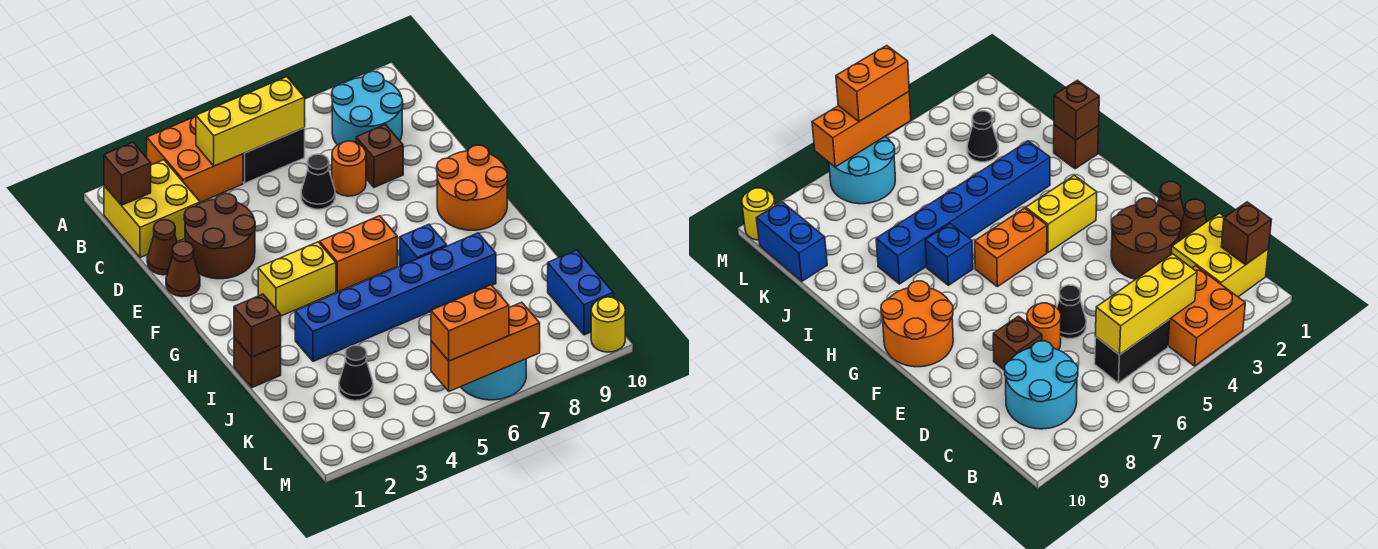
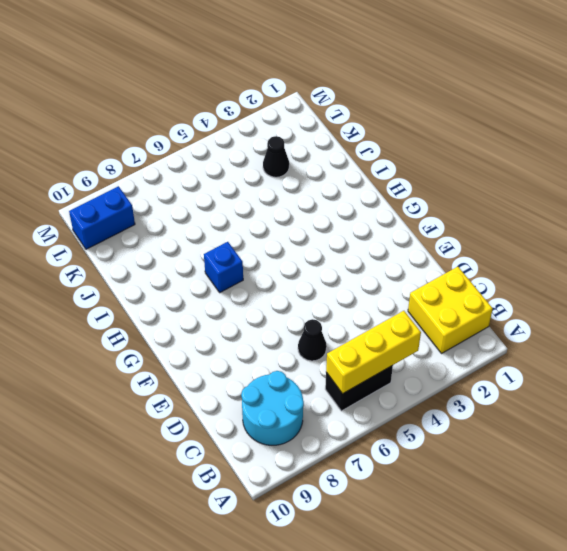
blue 1x2 brick [69,186,135,249] -> blue 1x2 brick turned to [548,250,613,335]
none -> orange 2x2 brick [147,116,243,202]
none -> brown 1x1 cone [147,220,177,275]
none -> brown 2x2 round brick [184,193,255,279]

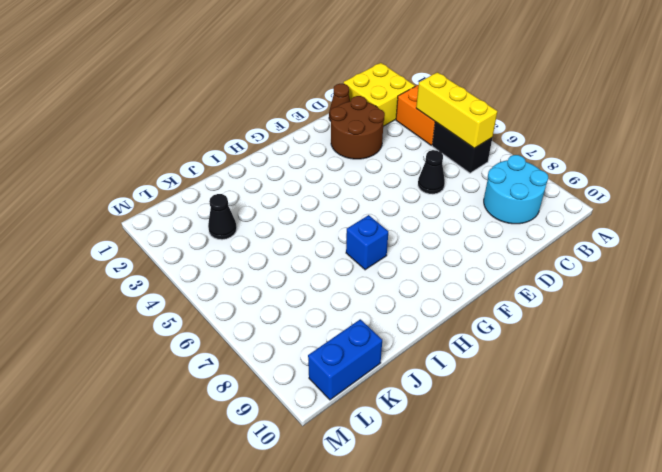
none -> orange 1x1 round brick [332,141,366,196]
none -> brown 1x1 brick [356,124,403,187]
none -> brown 1x1 cone [166,241,200,297]

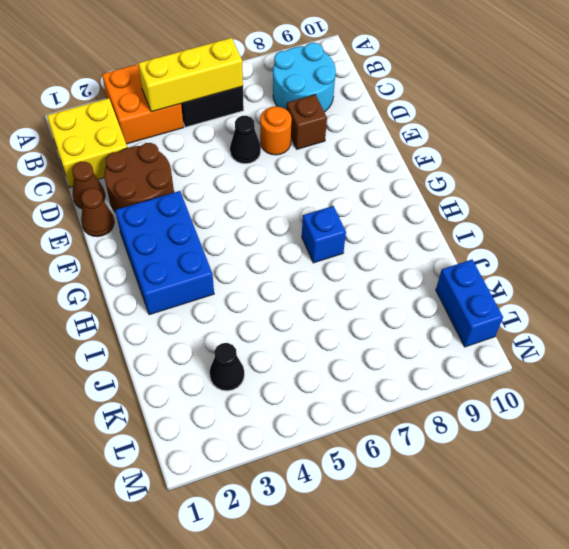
blue 2x3 brick [115,191,214,315] -> yellow 1x2 brick [258,242,336,316]
none -> orange 2x2 round brick [437,145,508,230]
none -> orange 1x2 brick [320,216,397,292]
none -> brown 1x1 brick [234,338,281,388]

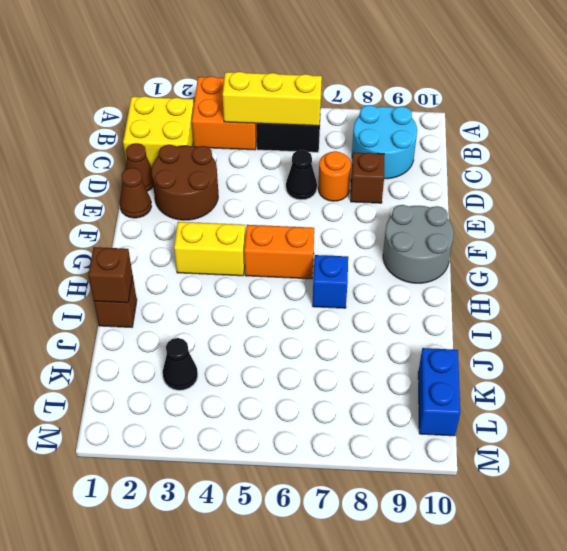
grey 2x2 round brick [383,205,454,283] -> orange 2x2 round brick [437,145,508,230]
none -> blue 1x6 brick [295,233,496,361]
none -> cyan 2x2 round brick [461,359,526,400]
none -> yellow 1x1 round brick [591,297,625,352]

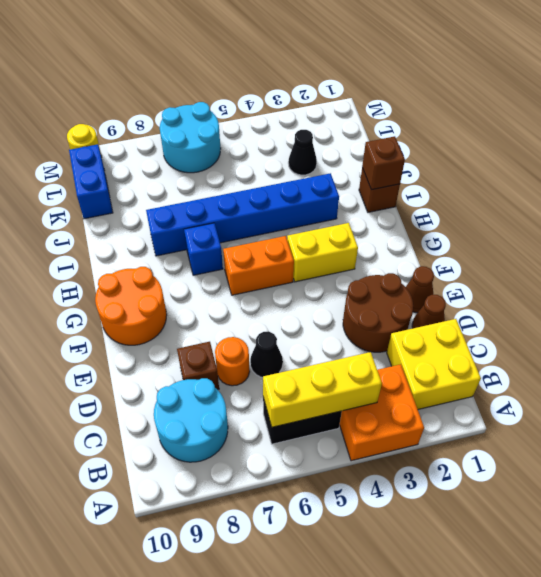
none -> brown 1x1 brick [104,142,151,205]
none -> orange 1x3 brick [431,302,540,391]
none -> orange 1x2 brick [431,285,509,361]

